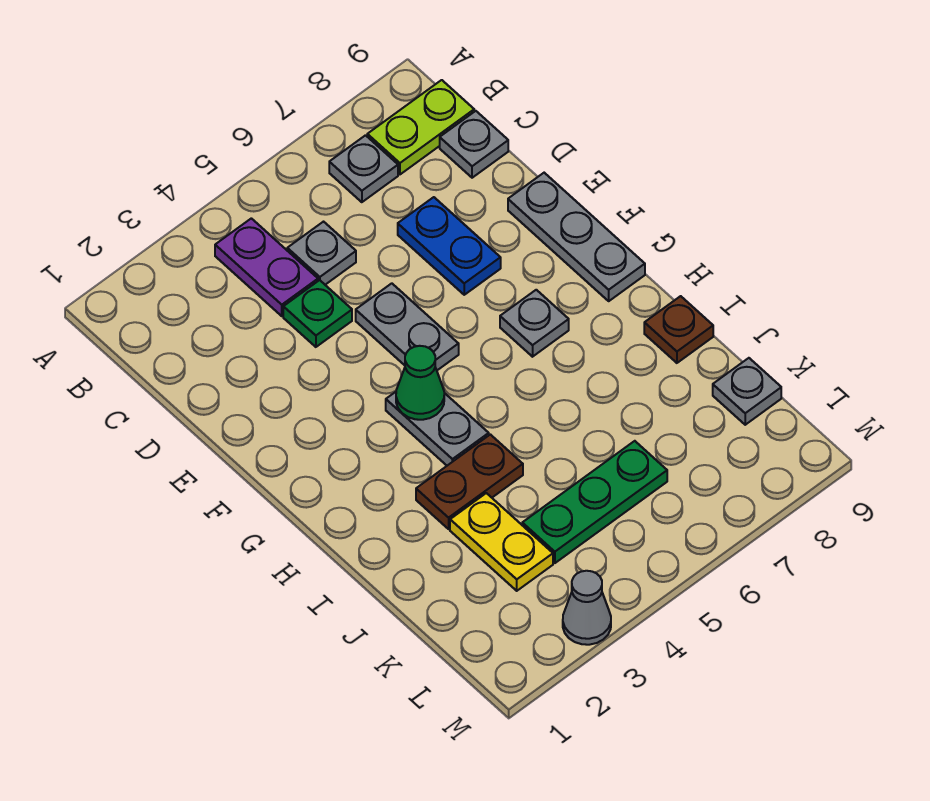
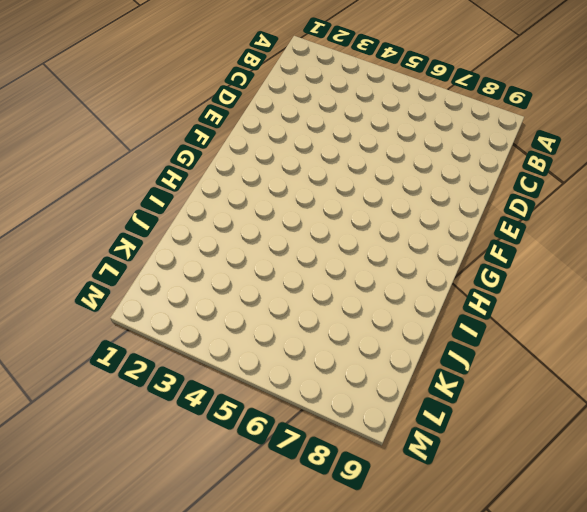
none -> purple 1x2 plate [215,218,318,316]
none -> grey 1x1 plate [329,135,398,202]
none -> lime 1x2 plate [367,80,474,174]

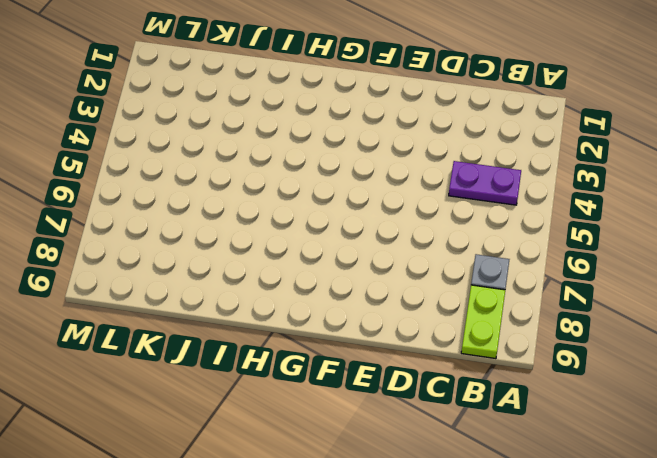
none -> grey 1x1 plate [287,222,356,285]
none -> grey 1x1 plate [440,111,508,178]
none -> green 1x1 plate [283,280,352,347]

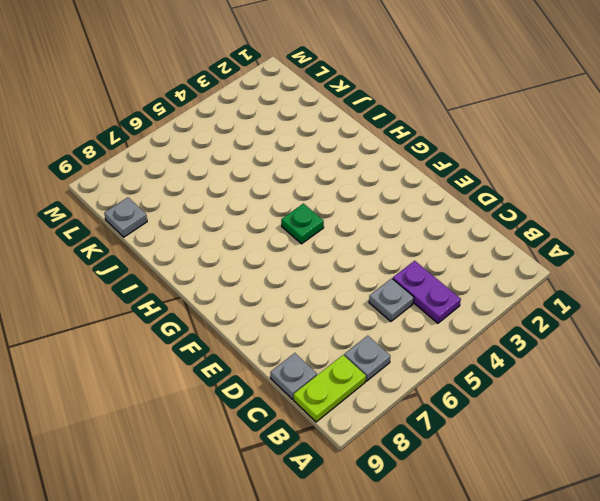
green 1x1 plate [281,204,324,244] -> green 1x1 plate moved to [283,280,352,347]
none -> blue 1x2 plate [398,197,501,295]
none -> grey 1x2 plate [356,283,459,370]
none -> grey 1x3 plate [508,173,645,301]

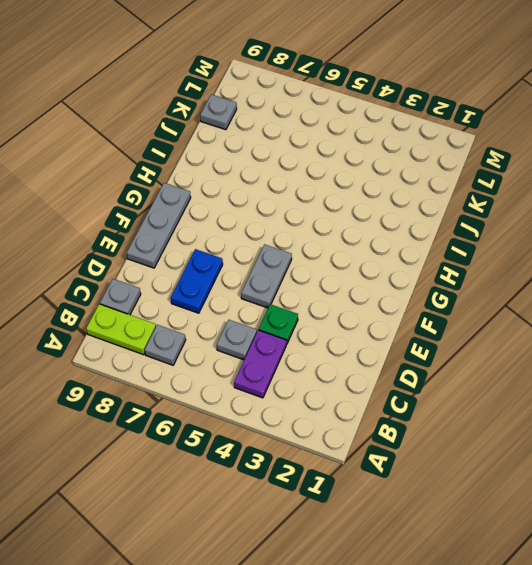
none -> grey 1x2 plate [386,392,489,466]
none -> grey 1x1 plate [500,290,569,357]
none -> brown 1x2 plate [416,434,523,529]

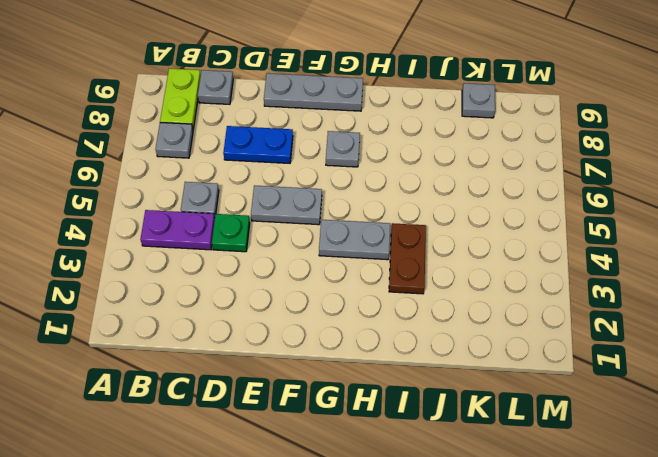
none -> brown 1x1 plate [644,296,713,363]
none -> yellow 1x2 plate [450,493,553,591]
none -> green 1x3 plate [522,441,667,563]

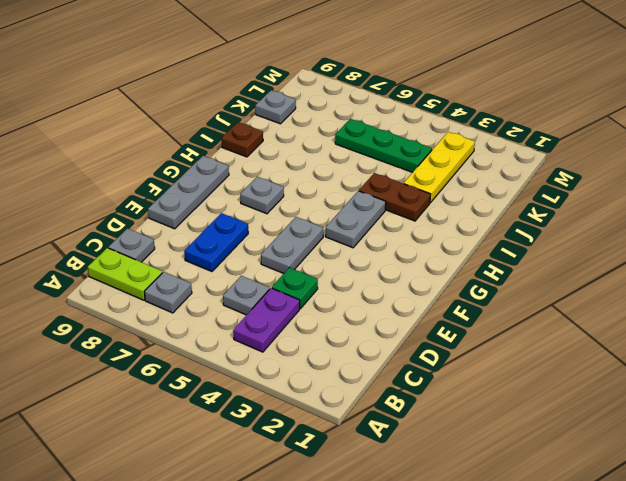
yellow 1x3 plate [404,132,475,203] -> yellow 1x2 plate [450,493,553,591]
none -> grey 1x1 cone [563,571,611,645]
none -> green 1x1 cone [396,346,444,420]

